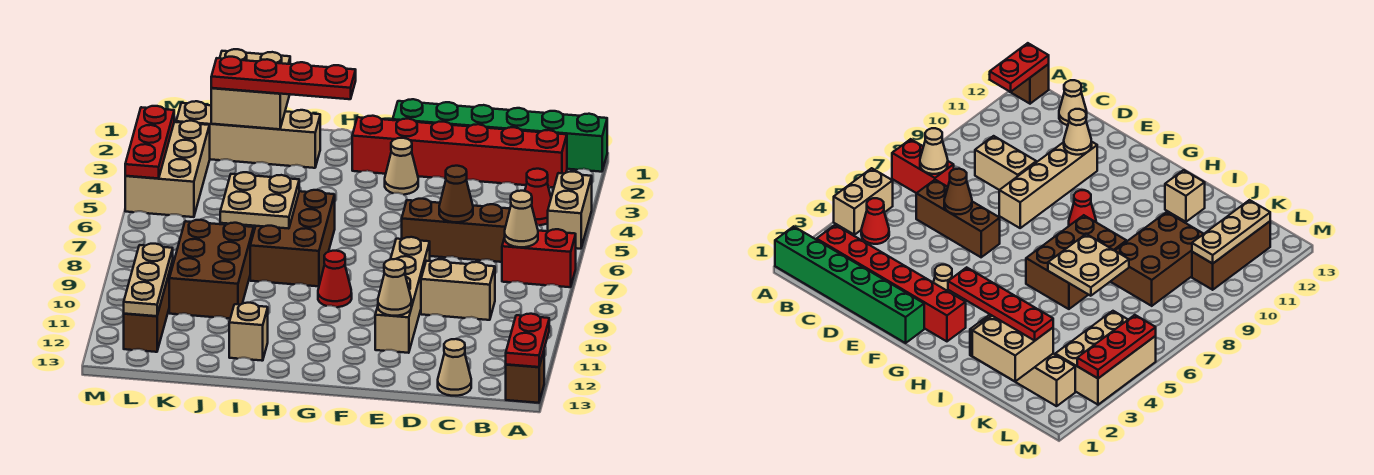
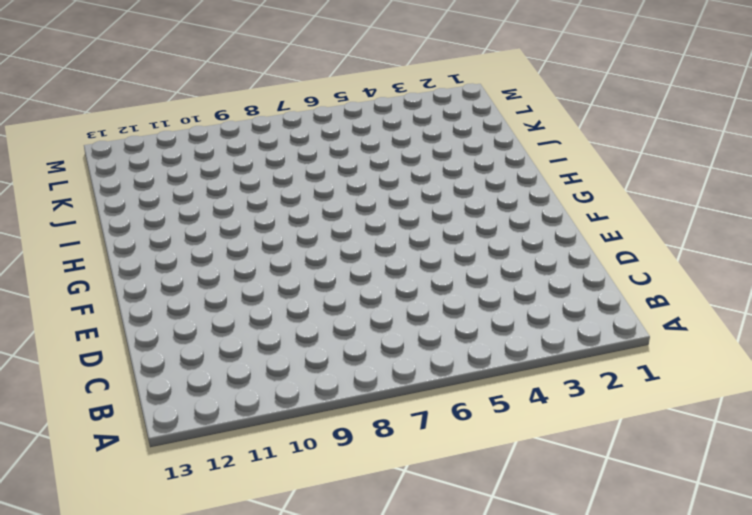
none -> green 1x6 brick [393,99,607,172]
none -> tan 1x2 brick [548,172,592,249]
none -> red 1x2 brick [502,229,576,287]

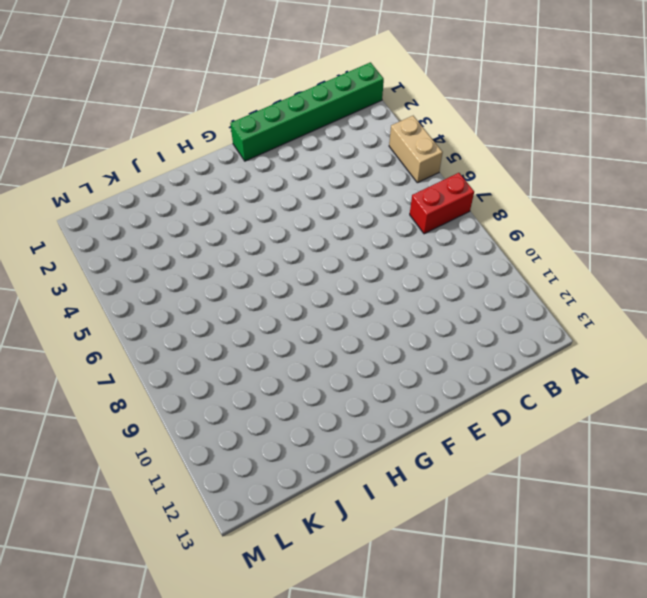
none -> brown 1x1 brick [506,352,544,403]
none -> red 1x6 brick [352,116,567,187]
none -> red 1x1 cone [525,169,551,225]

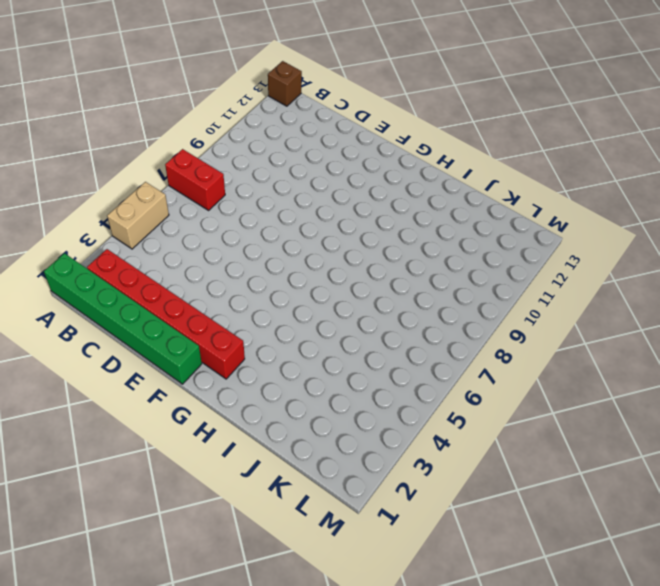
none -> red 1x1 cone [525,169,551,225]
none -> brown 1x3 brick [402,199,510,262]
none -> tan 1x2 brick [421,259,495,320]

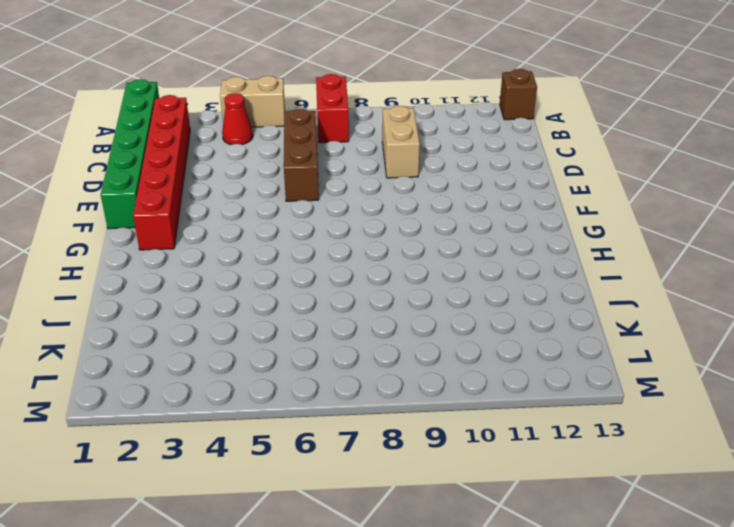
none -> tan 1x1 cone [438,339,471,396]
none -> tan 1x4 brick [375,237,430,353]
none -> tan 1x1 cone [385,138,418,195]

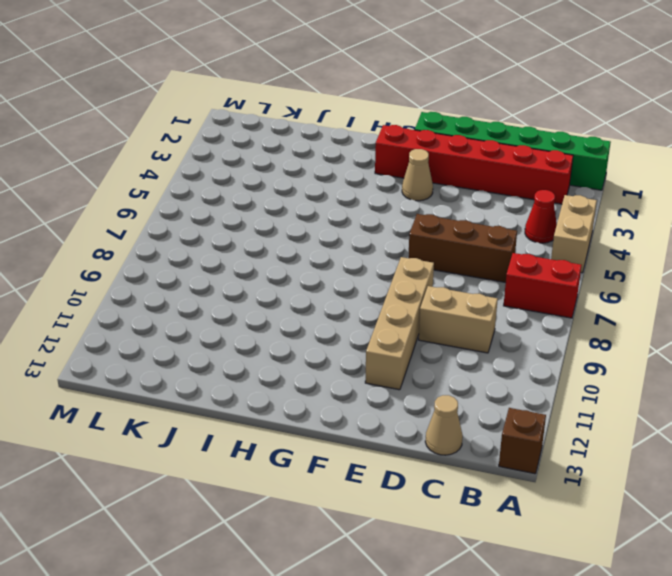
none -> red 1x1 cone [318,251,352,307]
none -> brown 2x3 brick [250,190,335,286]
none -> tan 1x4 brick [176,101,320,168]

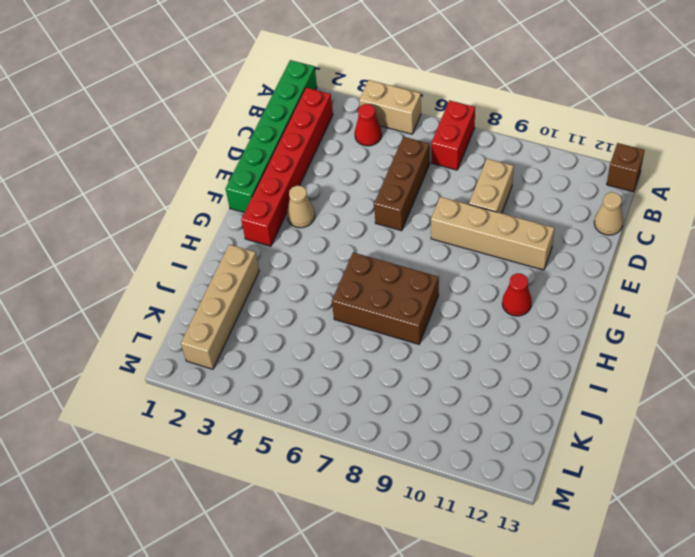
red 1x1 cone [502,273,532,316] -> red 1x1 cone moved to [318,251,352,307]
none -> tan 1x1 brick [229,303,268,361]
none -> brown 2x3 brick [169,220,254,319]
none -> tan 2x3 brick [125,121,210,217]

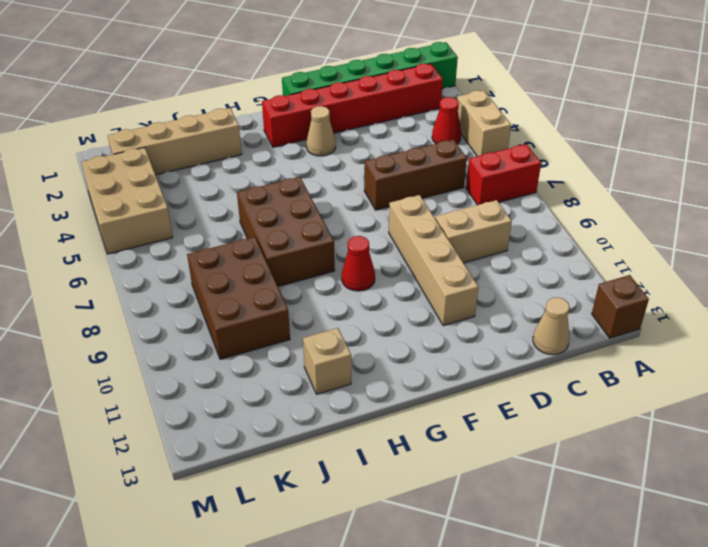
none -> brown 1x3 brick [124,261,173,352]
none -> red 1x2 plate [506,314,549,367]
none -> tan 1x1 cone [505,191,538,247]

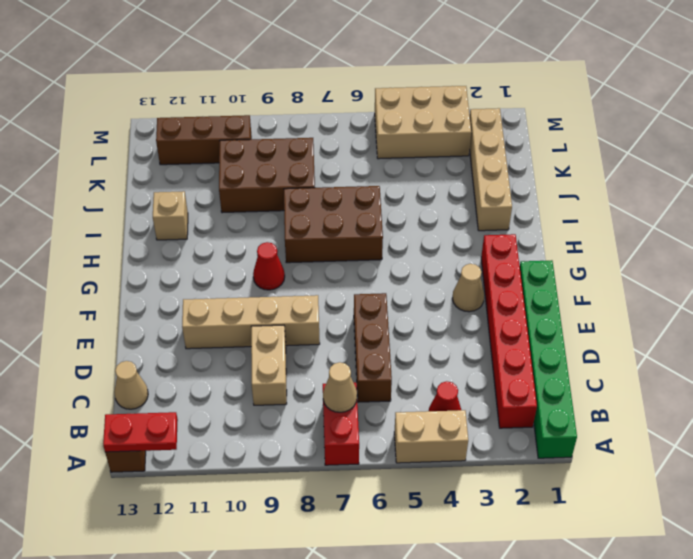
none -> brown 1x1 cone [439,166,473,222]
none -> tan 1x1 cone [378,259,411,316]
none -> tan 2x2 plate [220,172,299,229]

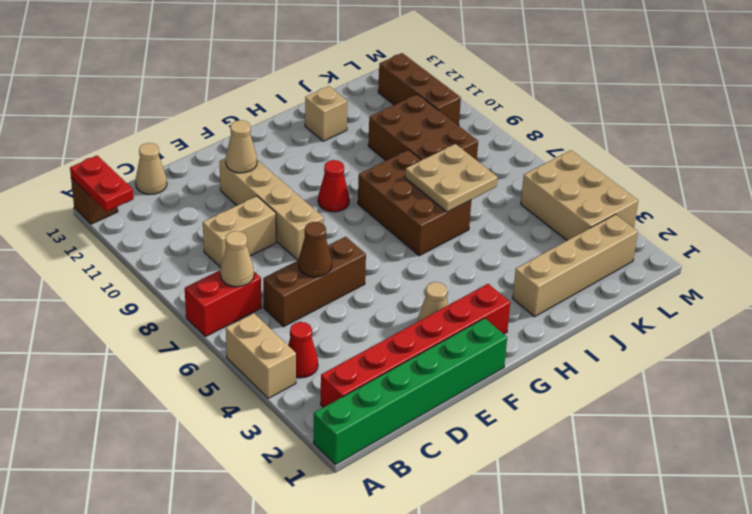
none -> tan 2x2 brick [211,49,290,129]
none -> tan 1x3 plate [124,244,173,316]
none -> red 1x3 plate [125,106,174,178]

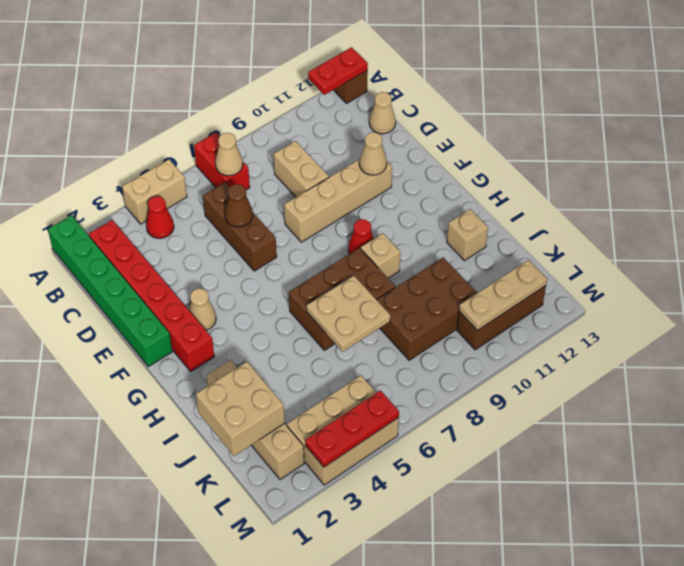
tan 1x1 brick [361,233,400,278] -> none
none -> red 1x4 plate [211,57,356,99]

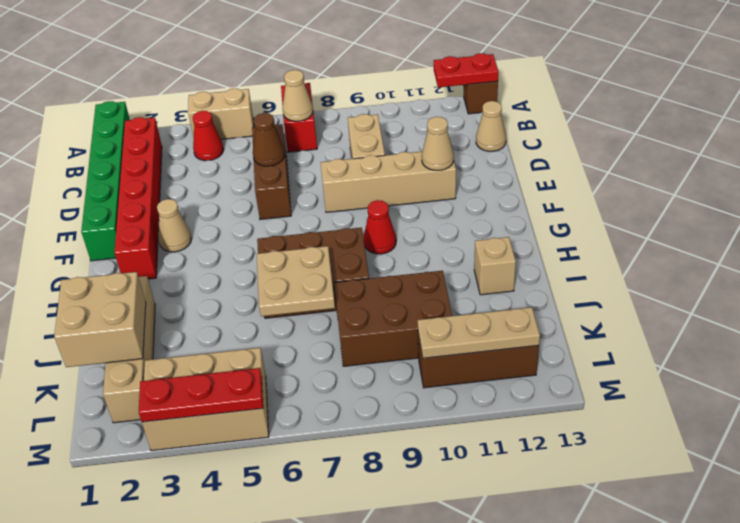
none -> red 1x4 plate [211,57,356,99]

